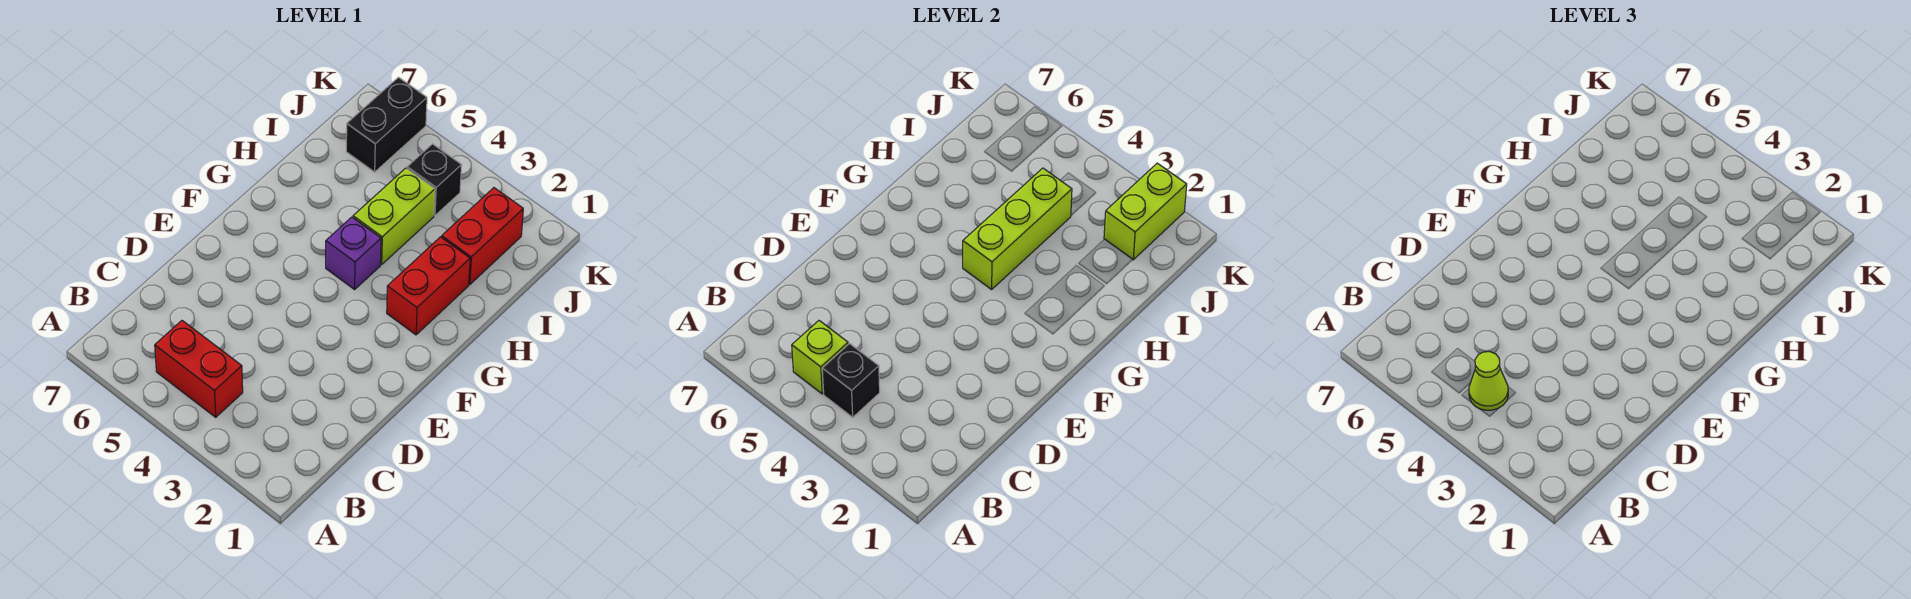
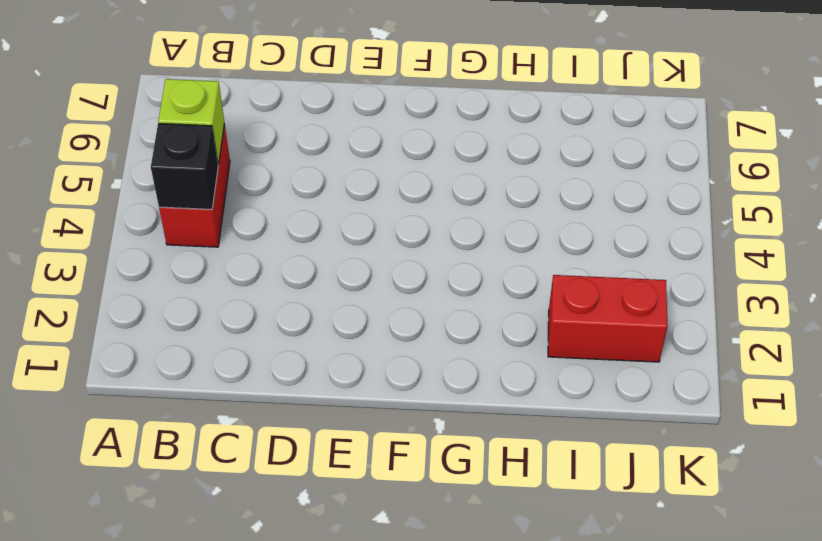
none -> red 1x2 brick [387,237,470,335]
none -> purple 1x1 brick [326,217,381,289]
none -> lime 1x2 brick [353,168,435,265]

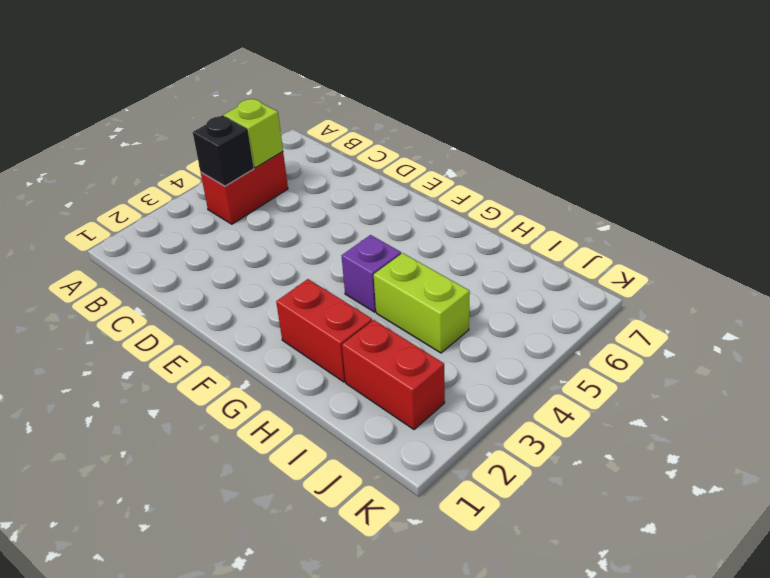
none -> black 1x1 brick [407,144,462,215]
none -> black 1x2 brick [346,77,427,172]
none -> lime 1x3 brick [963,168,1072,289]

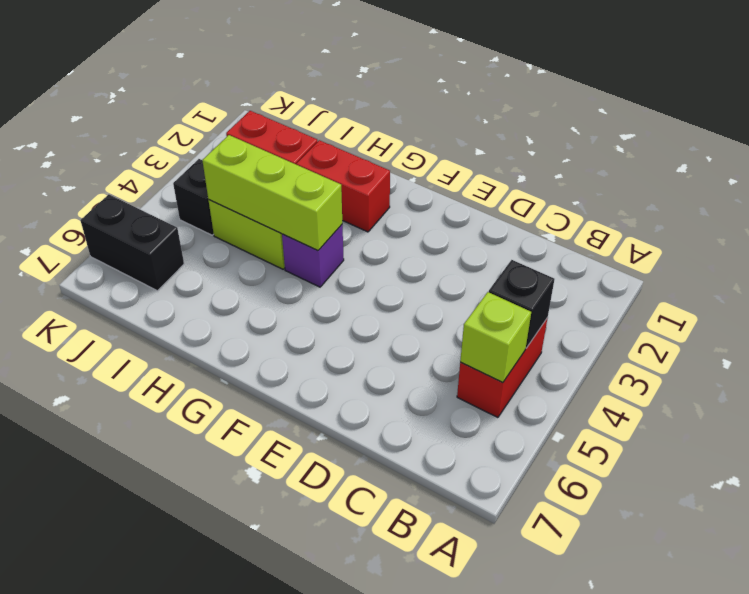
none -> lime 1x2 brick [1104,163,1187,260]
none -> lime 1x1 cone [1469,352,1508,410]

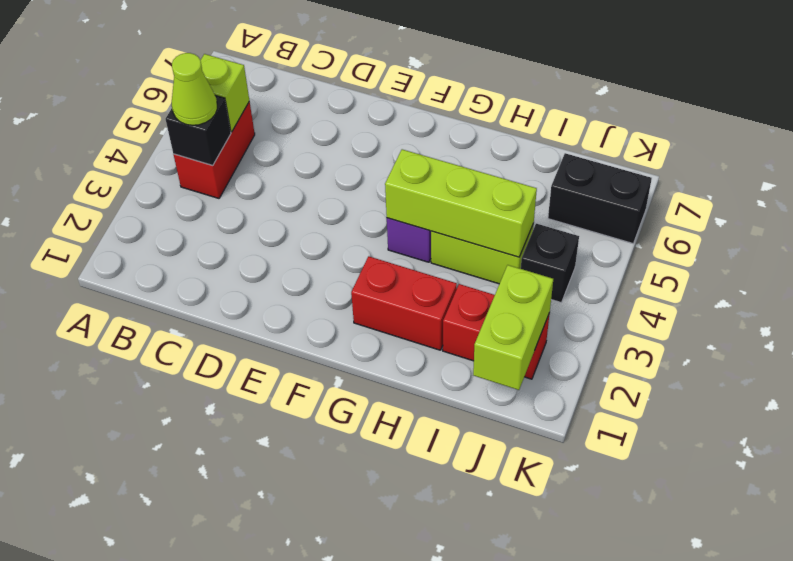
lime 1x2 brick [473,265,553,390] -> lime 1x2 brick turned to [1104,163,1187,260]

